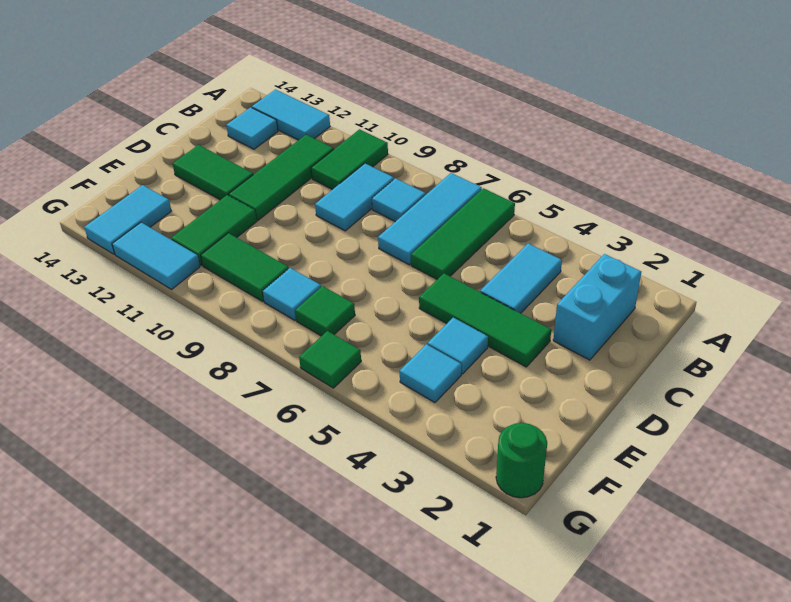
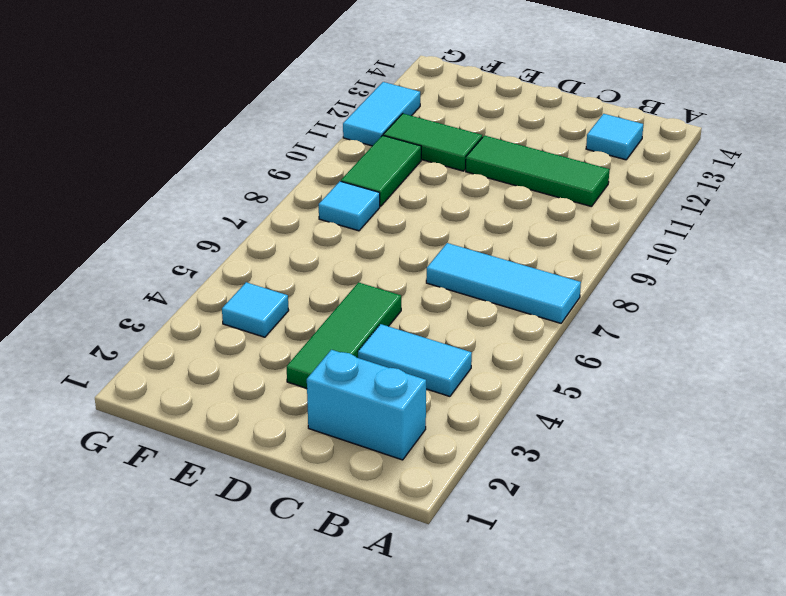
none -> green 1x3 tile [411,188,515,279]
none -> green 1x2 tile [311,129,388,190]
none -> cyan 1x2 tile [252,90,330,140]

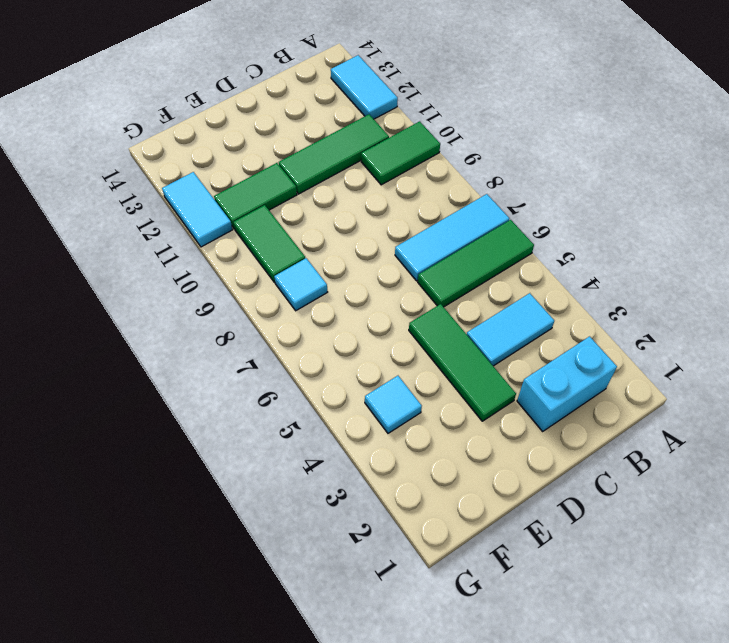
none -> cyan 1x1 tile [372,178,426,222]
none -> cyan 1x2 tile [315,163,394,231]
none -> cyan 1x1 tile [226,107,278,149]

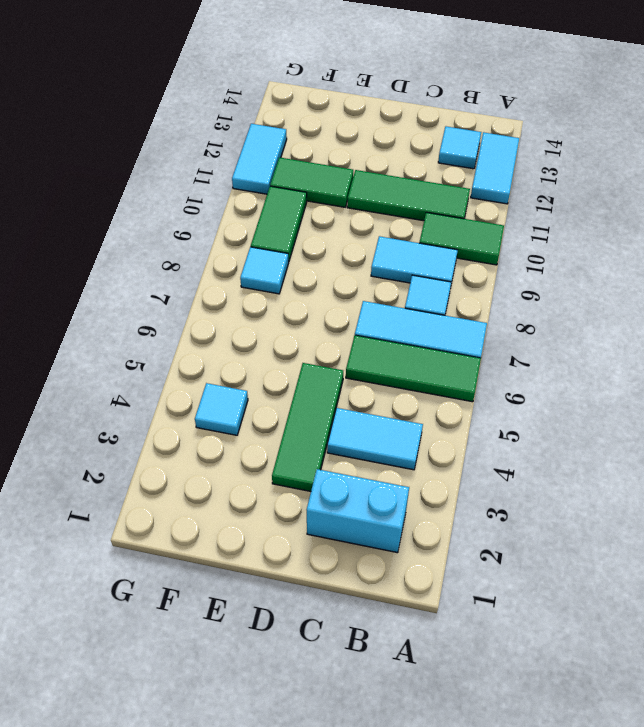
none -> green 1x2 tile [173,145,253,200]
none -> cyan 1x1 tile [428,317,488,374]
none -> green 1x1 tile [295,286,355,336]

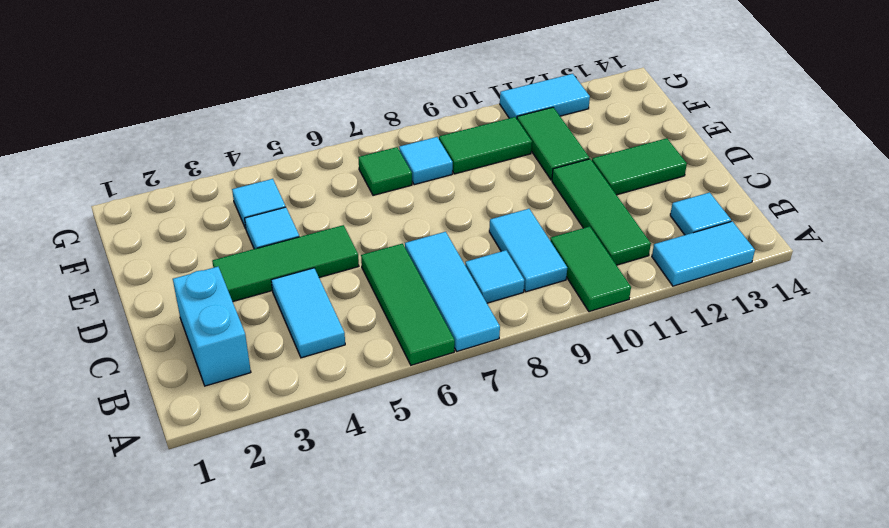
none -> cyan 1x2 tile [84,185,171,254]
none -> green 1x1 round brick [496,423,547,498]
none -> green 1x1 tile [299,331,361,388]

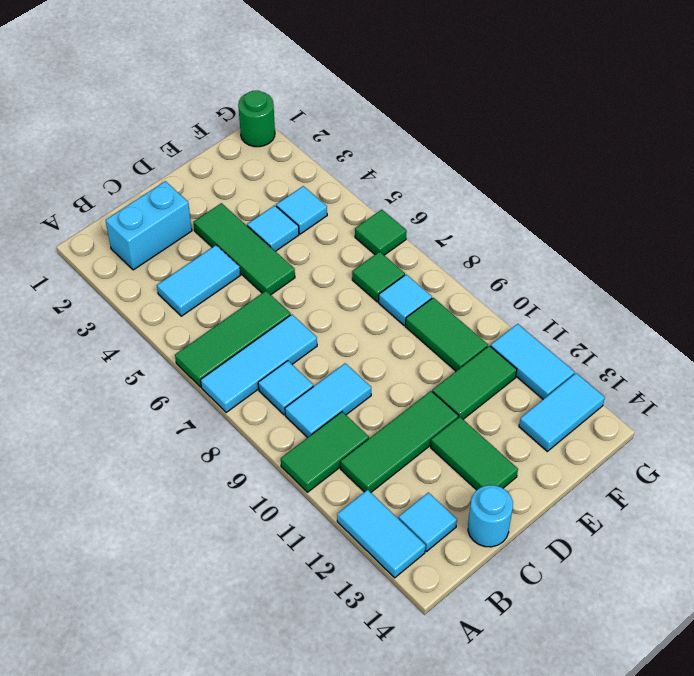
cyan 1x1 round brick [468,485,513,547] -> none

